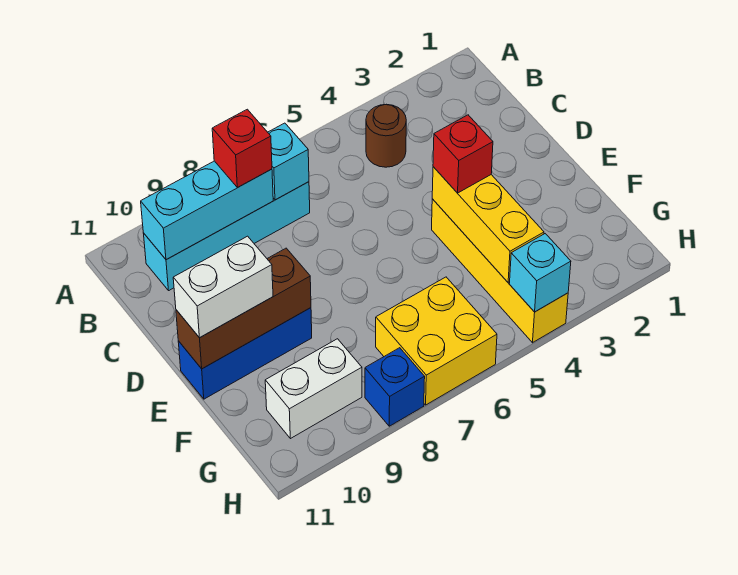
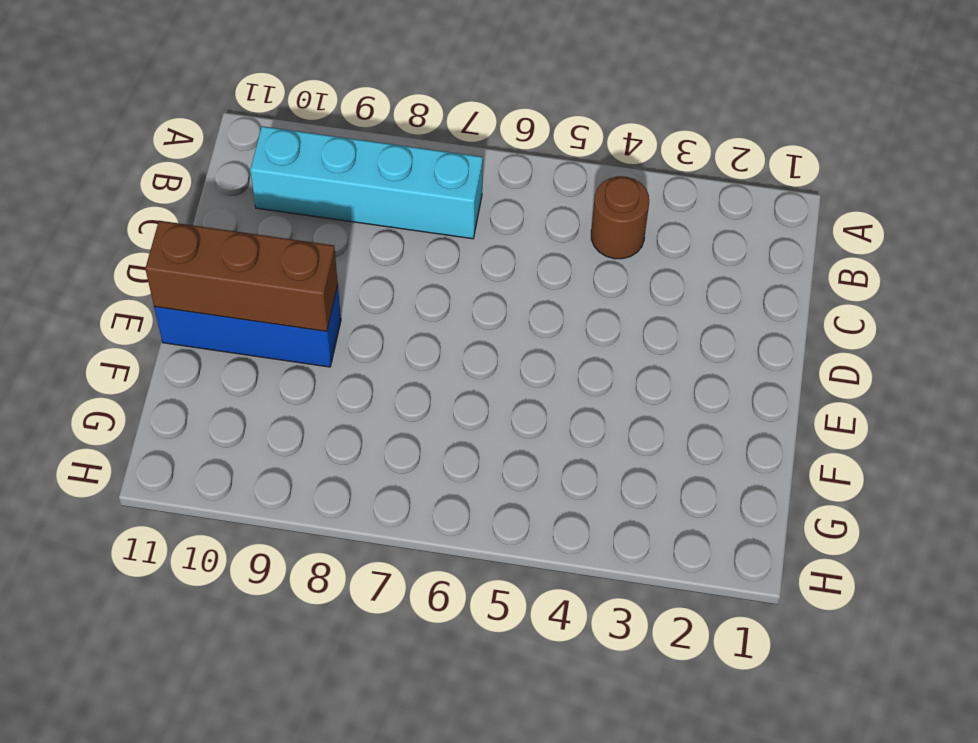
none -> yellow 1x4 brick [432,199,568,343]
none -> yellow 2x2 brick [376,277,497,405]
none -> white 1x2 brick [265,339,362,439]

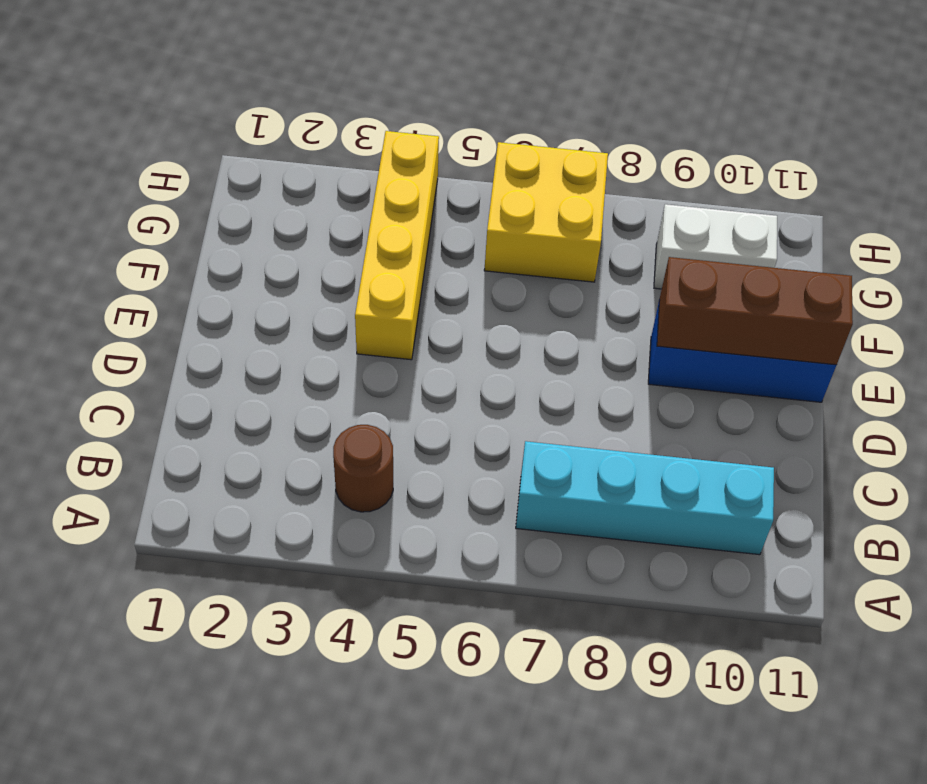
none -> blue 1x1 brick [365,348,425,426]
none -> cyan 1x1 brick [268,123,309,200]
none -> cyan 1x3 brick [141,161,273,260]

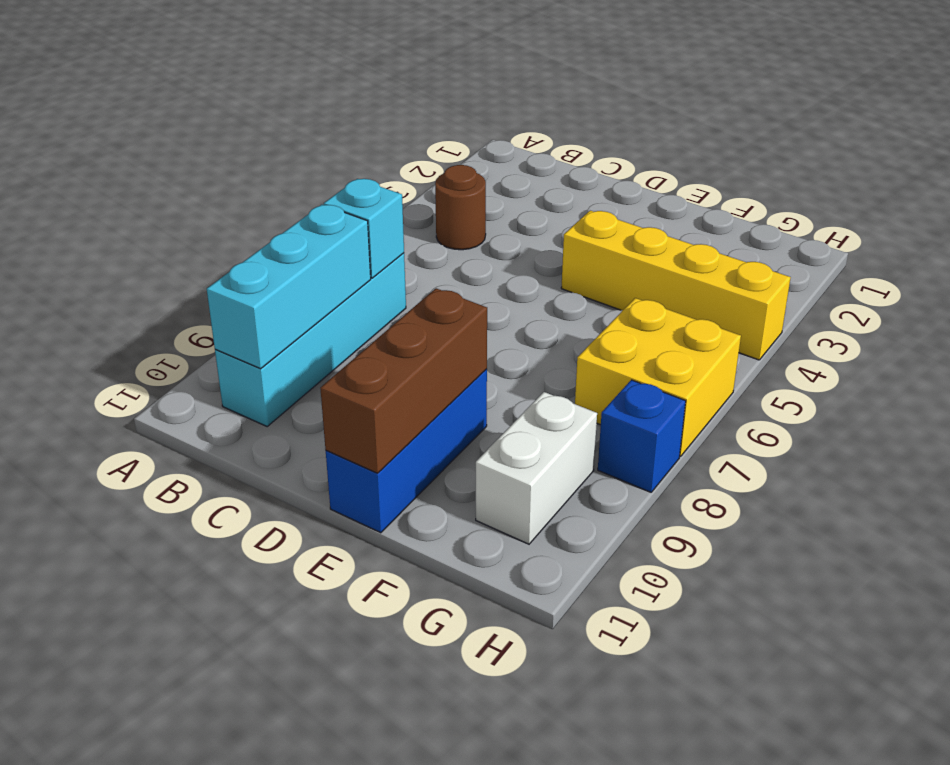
none -> yellow 1x3 brick [432,167,544,282]
none -> cyan 1x1 brick [510,234,571,312]
none -> red 1x1 brick [212,109,272,187]

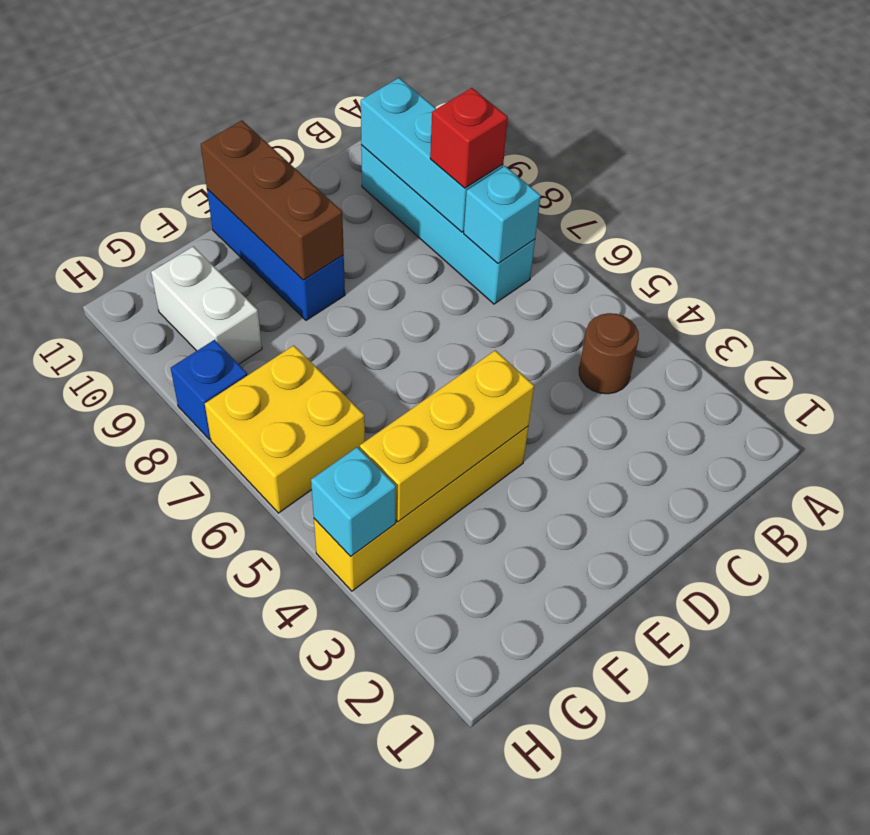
none -> red 1x1 brick [433,115,493,193]
none -> white 1x2 brick [173,236,273,338]

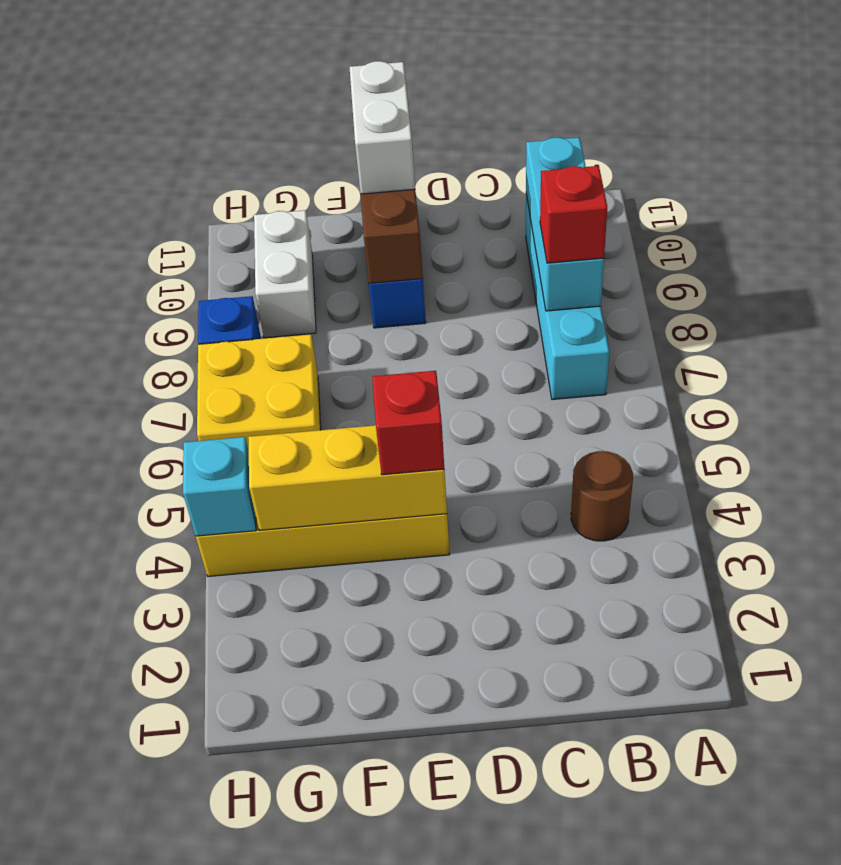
none -> cyan 1x1 brick [268,123,309,200]

